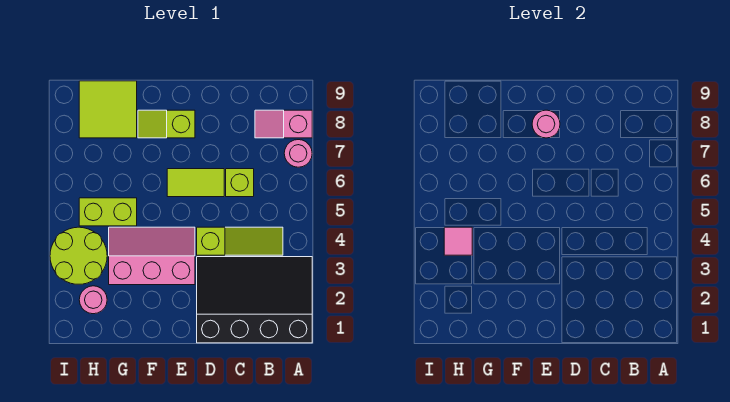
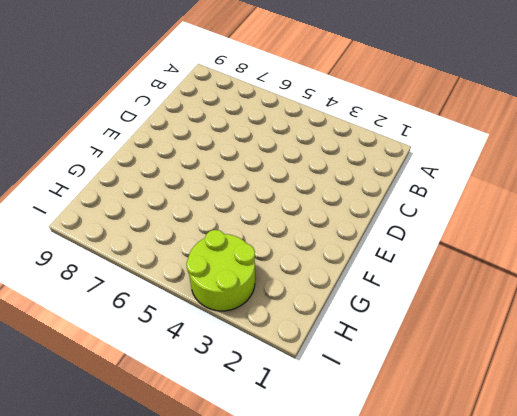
none -> black 3x4 slope [197,257,312,343]
none -> pink 1x1 round brick [284,140,312,167]
none -> pink 1x2 slope [255,110,312,138]

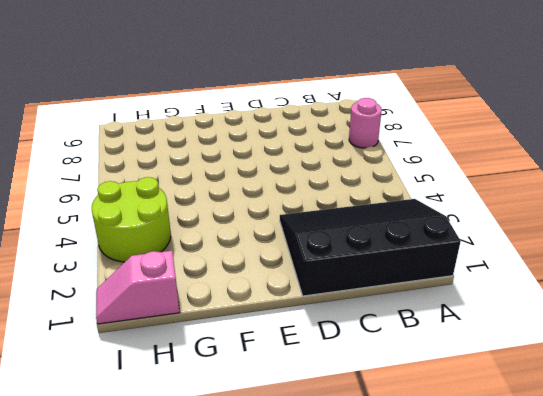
pink 1x2 slope [96,251,180,324] -> pink 1x2 slope moved to [255,110,312,138]
none -> lime 1x3 slope [197,227,283,255]
none -> lime 1x1 brick [226,169,254,197]
none -> lime 1x2 tile [167,169,224,197]

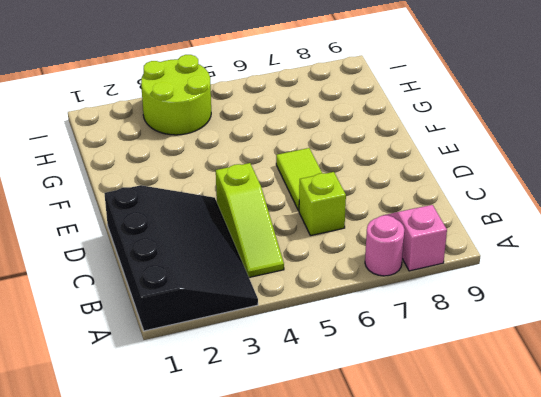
none -> pink 2x3 slope [109,227,195,285]
none -> lime 1x2 slope [138,110,195,138]
none -> lime 1x2 brick [79,198,137,226]

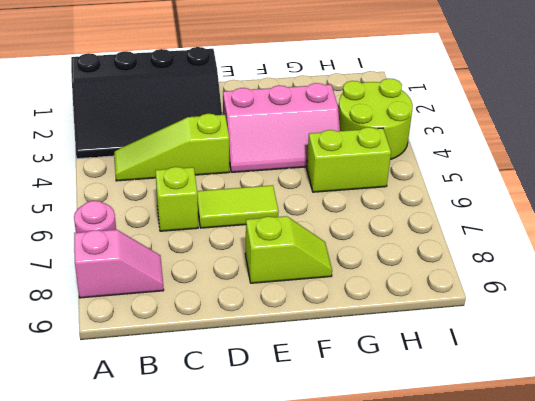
none -> lime 2x2 tile [79,81,137,138]
none -> pink 1x1 round brick [79,286,107,314]
none -> pink 1x1 round brick [532,110,560,138]

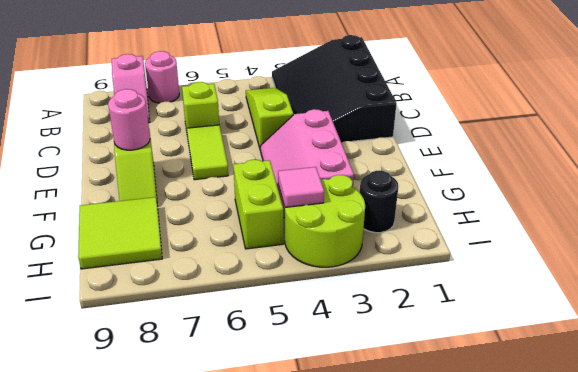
black 1x1 round brick [360,171,398,233] -> pink 1x1 round brick [79,286,107,314]

